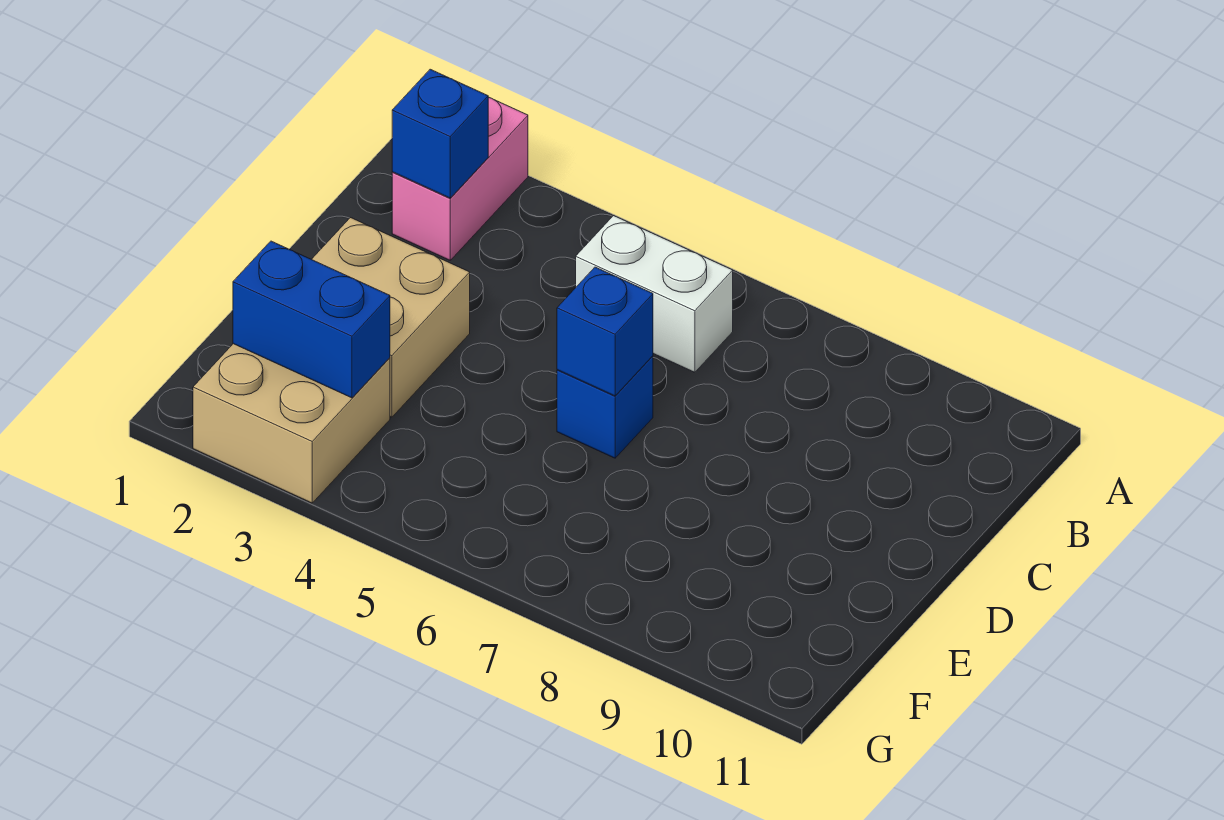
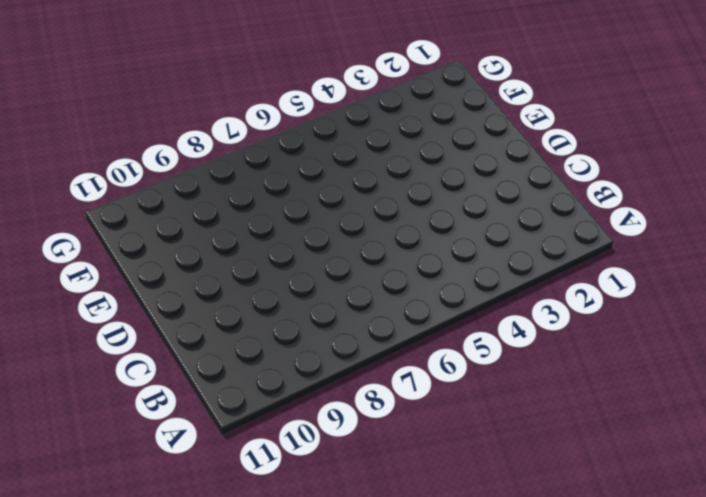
none -> pink 1x2 brick [392,97,528,260]
none -> white 1x2 brick [576,216,733,372]

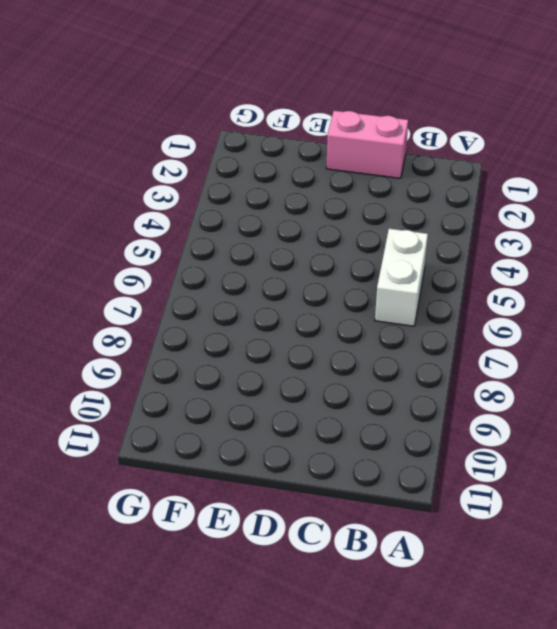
pink 1x2 brick [326,111,408,178] -> pink 1x2 brick moved to [392,97,528,260]
none -> tan 2x2 brick [312,218,470,417]
none -> blue 1x1 brick [557,356,653,458]

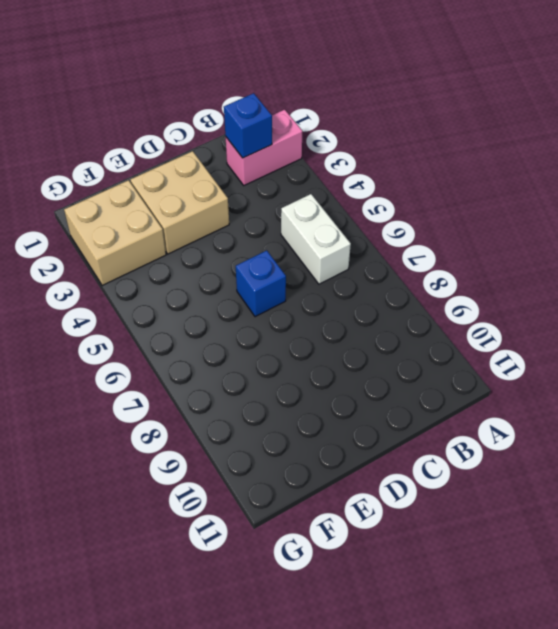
none -> blue 1x1 brick [557,267,653,396]
none -> blue 1x2 brick [233,241,390,398]

